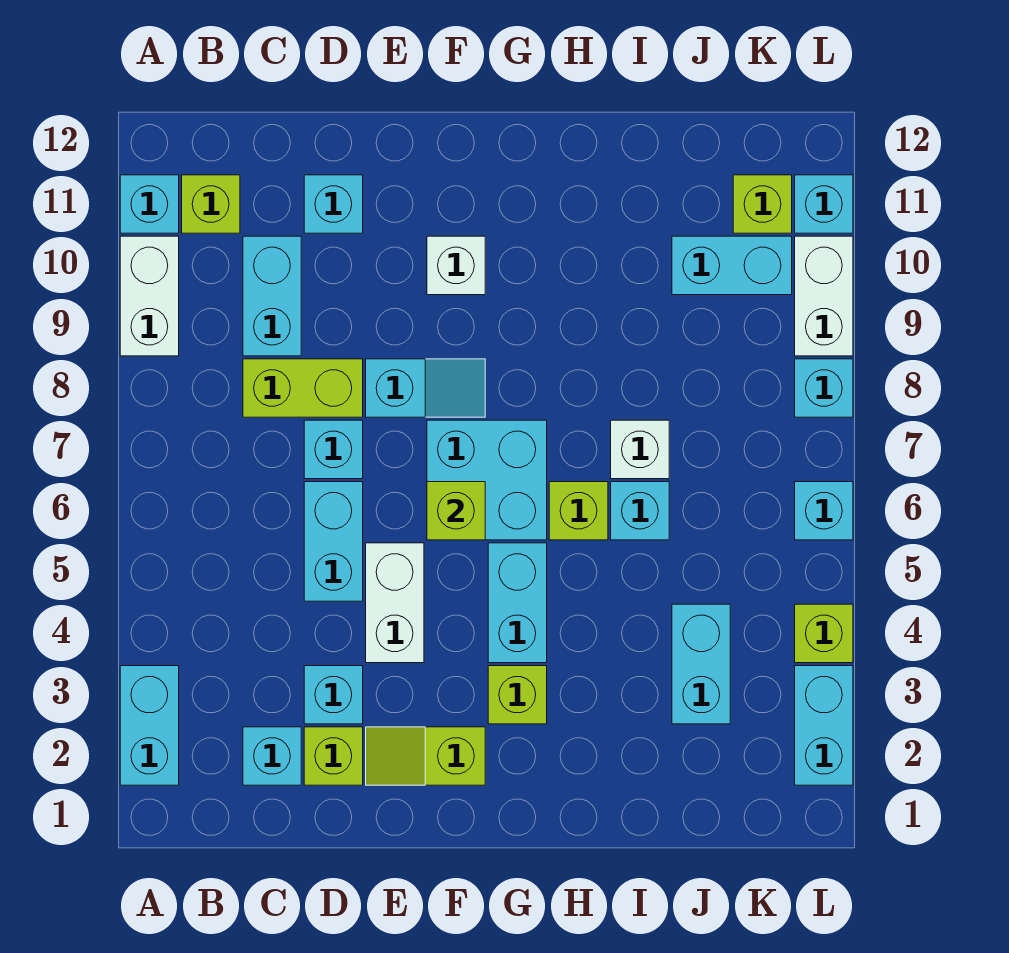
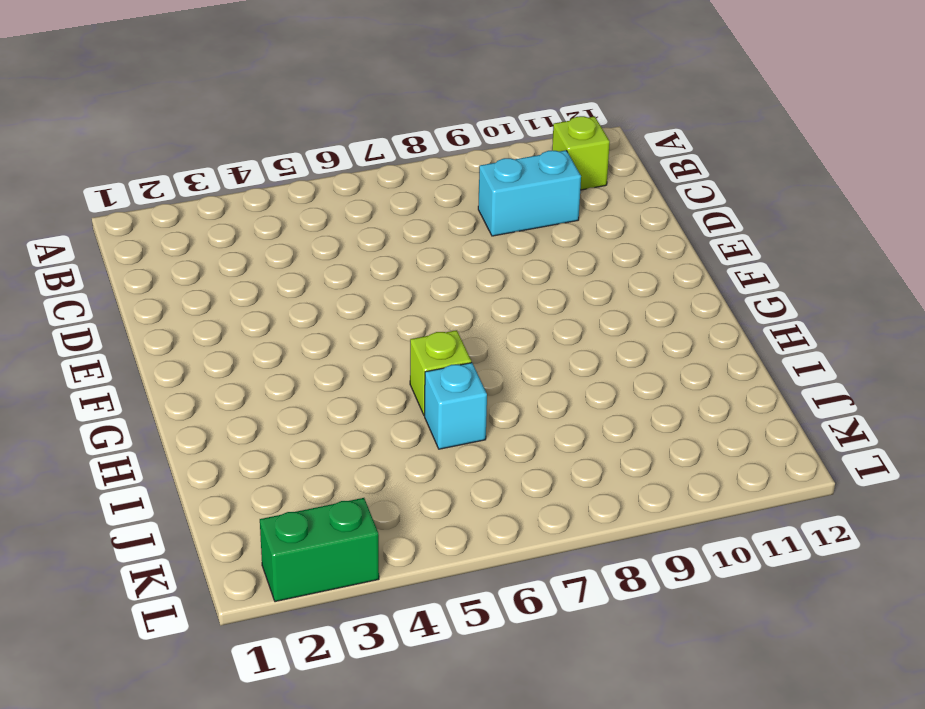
green 1x2 brick [260,498,379,602] -> cyan 1x2 brick [795,666,853,785]
none -> cyan 1x2 brick [120,666,179,785]
none -> white 1x2 brick [120,236,179,356]
none -> cyan 1x1 brick [120,175,179,233]
none -> cyan 1x1 brick [243,727,301,785]

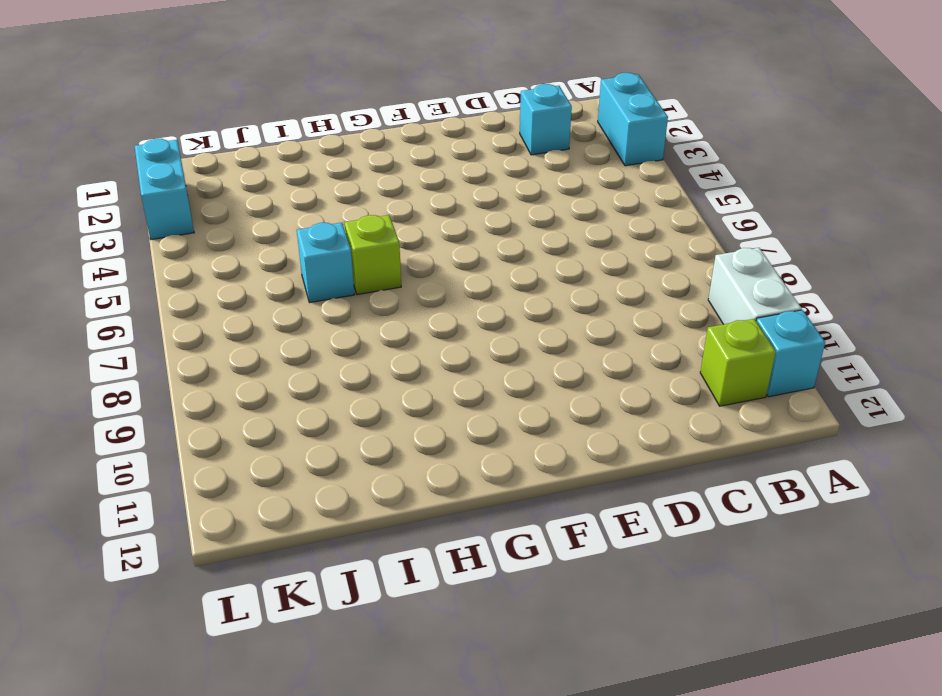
none -> lime 1x2 brick [243,359,363,417]
none -> cyan 1x2 brick [243,236,301,356]
none -> lime 1x1 brick [304,727,363,785]
none -> cyan 1x1 brick [304,666,363,724]

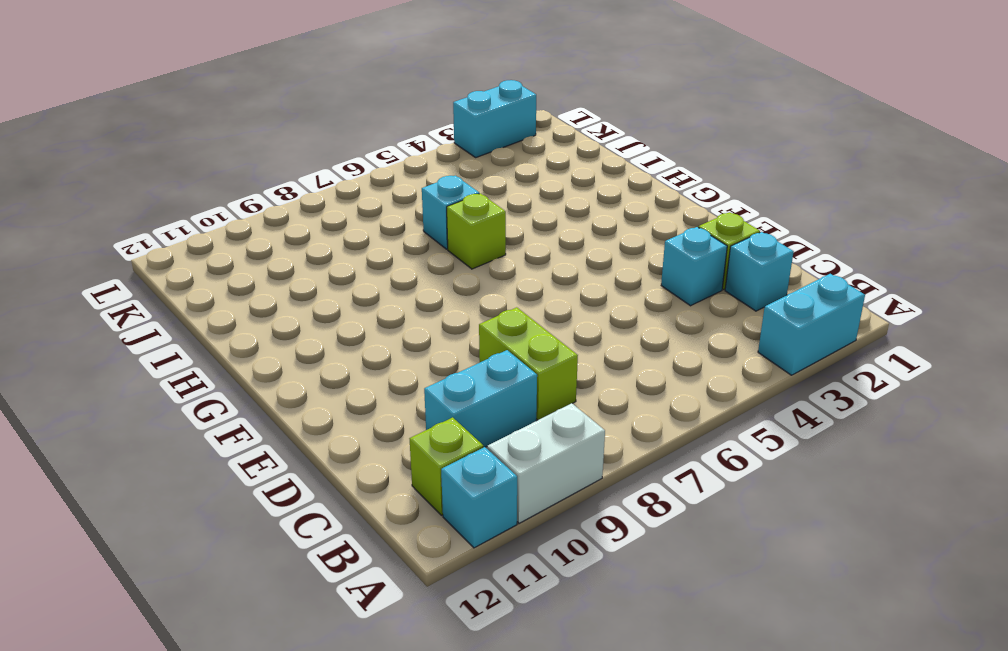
none -> cyan 1x2 brick [304,482,363,601]
none -> cyan 1x1 brick [304,420,363,479]
none -> cyan 1x1 brick [304,175,363,233]
none -> lime 1x2 slope [366,727,485,785]

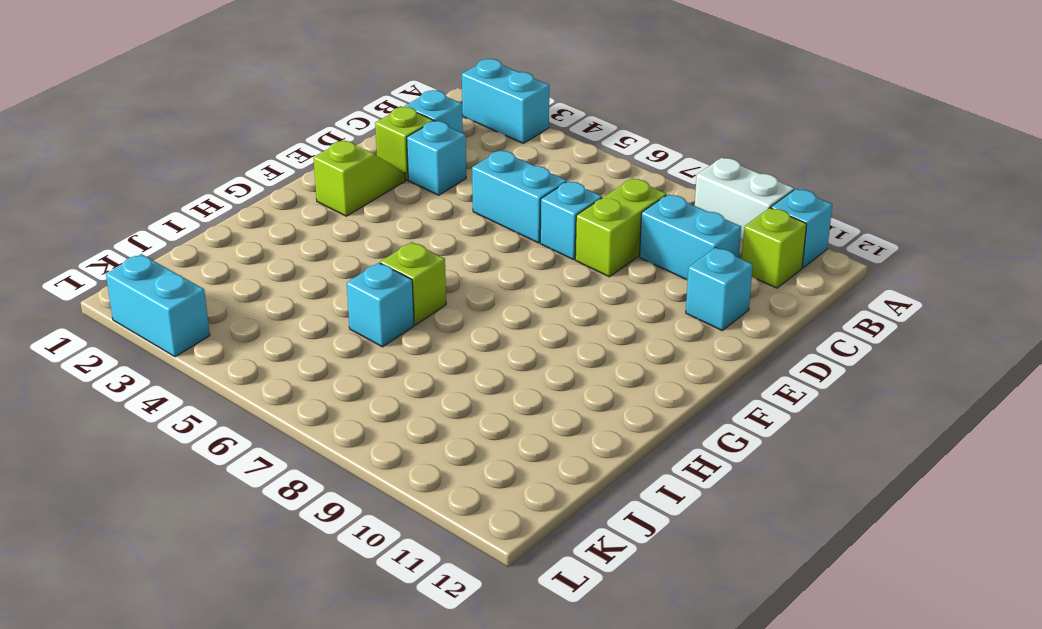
none -> white 1x2 brick [366,543,424,663]
none -> cyan 1x2 slope [366,359,485,417]
none -> cyan 2x2 brick [427,420,547,540]
none -> white 1x1 brick [427,236,485,295]

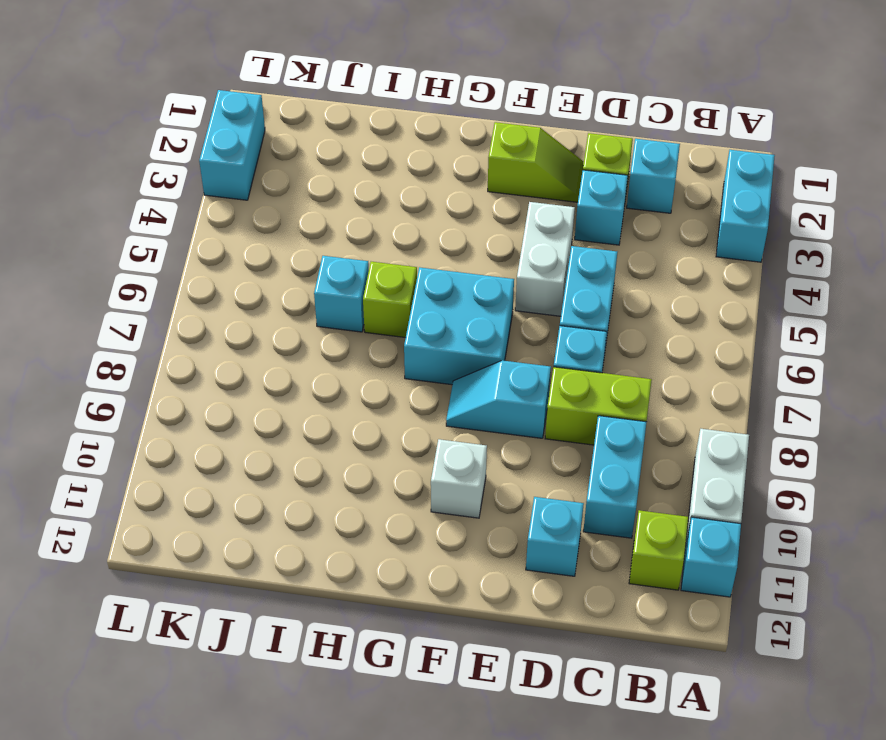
none -> lime 1x1 brick [488,666,547,724]
none -> cyan 1x2 brick [488,543,547,663]
none -> white 1x1 brick [611,420,669,479]
none -> cyan 1x2 brick [672,604,730,724]

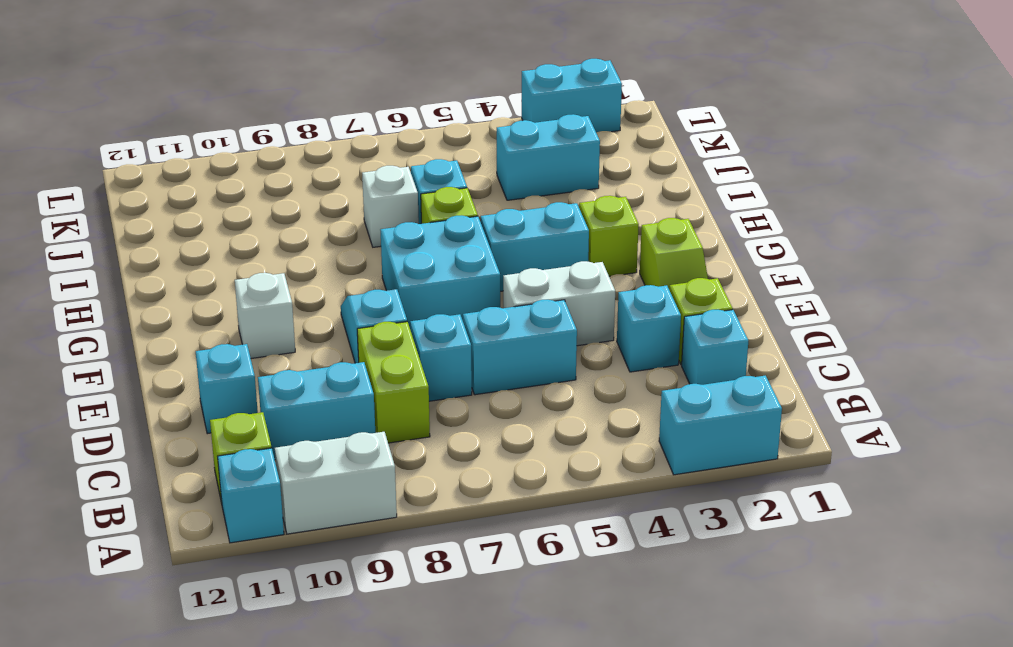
none -> cyan 1x2 brick [672,236,792,295]
none -> lime 1x1 brick [733,175,792,233]
none -> lime 1x1 brick [795,604,853,663]
none -> cyan 1x1 brick [795,482,853,540]

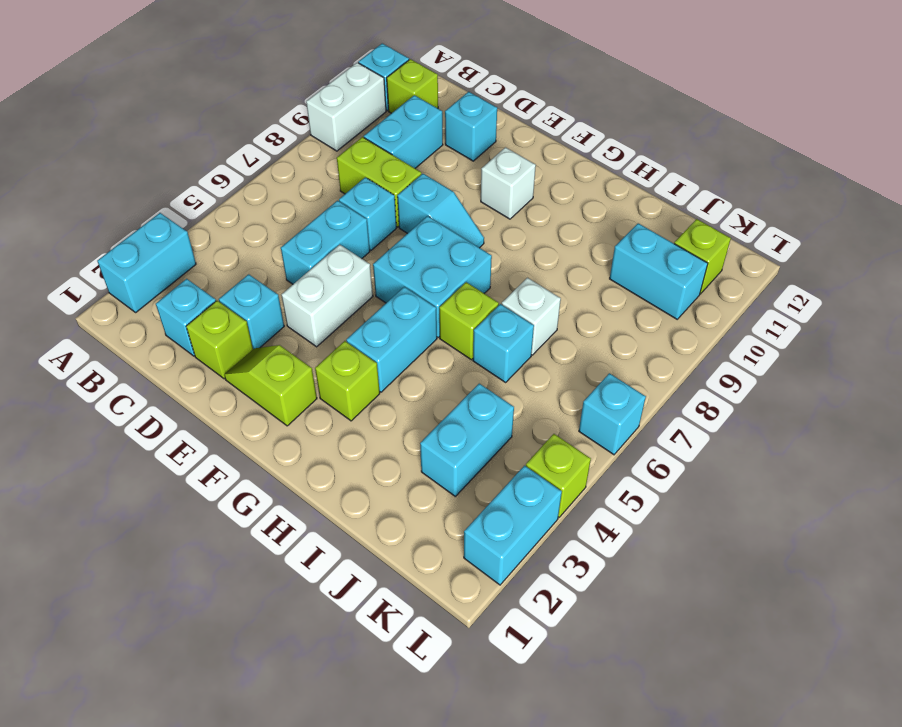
none -> cyan 1x1 brick [795,359,853,417]
none -> white 1x2 brick [795,236,853,356]
none -> cyan 1x1 brick [795,175,853,233]
none -> lime 1x1 brick [427,482,485,540]

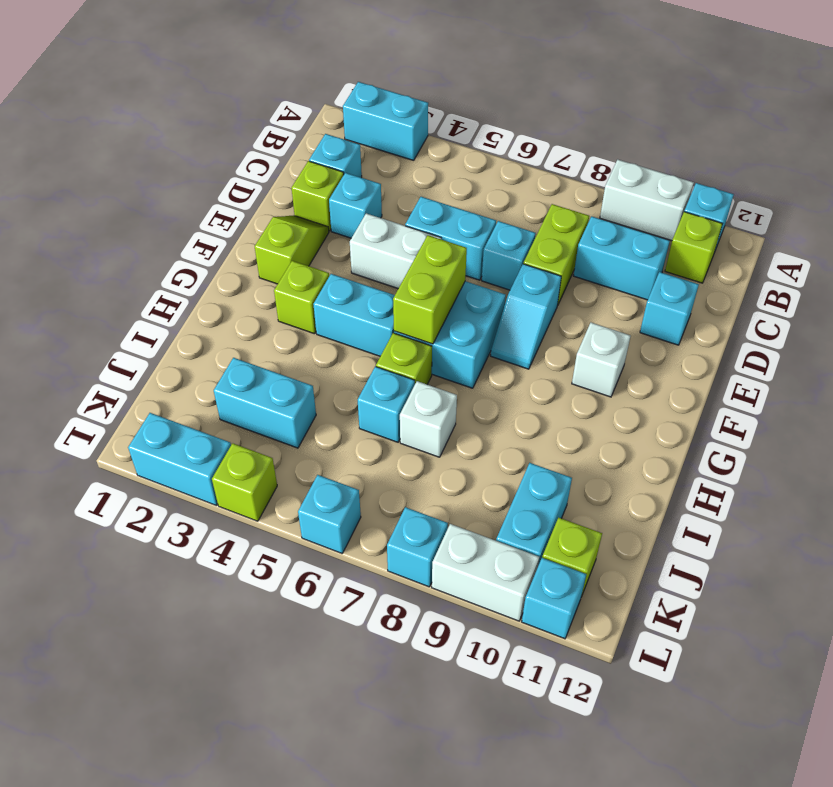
lime 1x2 brick [393,235,467,344] -> lime 1x1 brick [427,482,485,540]

